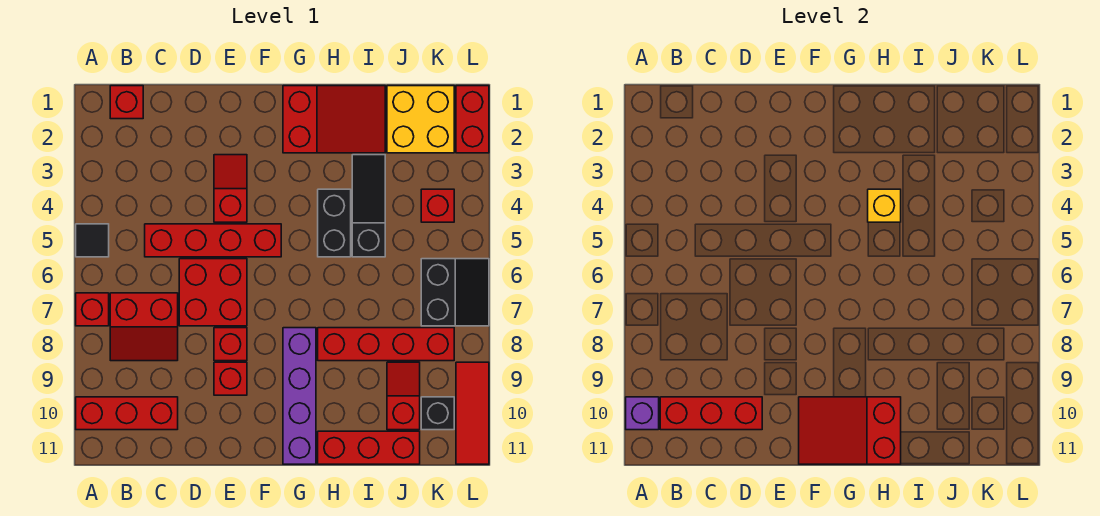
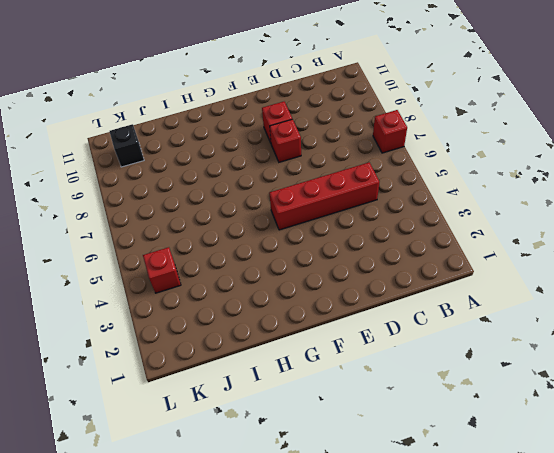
none -> black 1x1 tile [76,224,109,257]
none -> red 1x3 brick [76,397,178,430]
none -> red 1x1 brick [110,86,143,119]

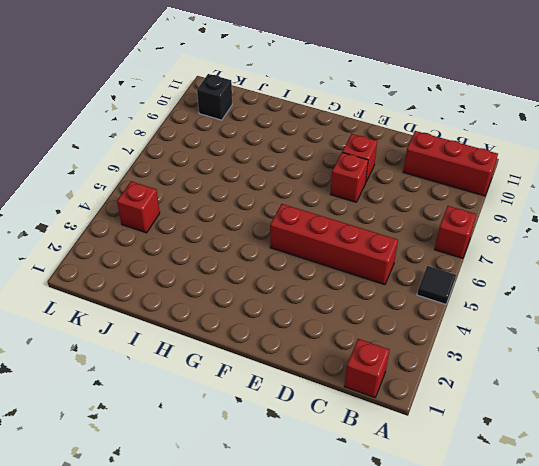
none -> red 2x2 slope [110,293,178,361]
none -> red 2x2 brick [179,259,247,326]
none -> red 1x2 slope [214,155,247,222]

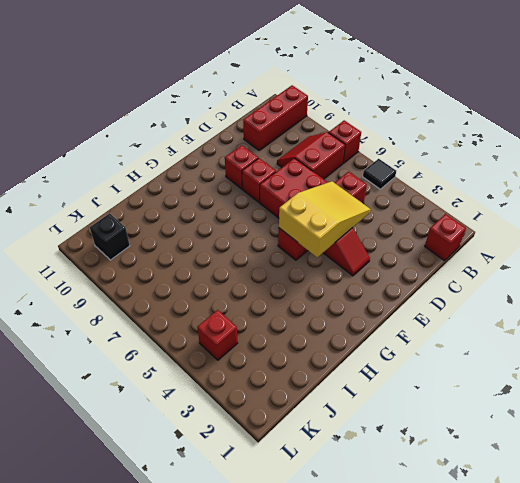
yellow 2x3 slope [279,181,371,257] -> none
none -> red 2x3 slope [283,86,385,153]
none -> purple 1x4 brick [283,328,316,464]
none -> black 1x2 brick [318,189,351,257]

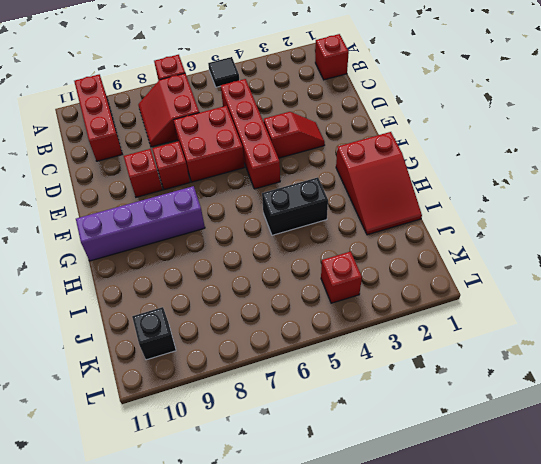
none -> red 1x4 brick [318,328,454,361]
none -> red 1x3 brick [318,431,420,464]
none -> black 1x3 slope [352,155,385,257]

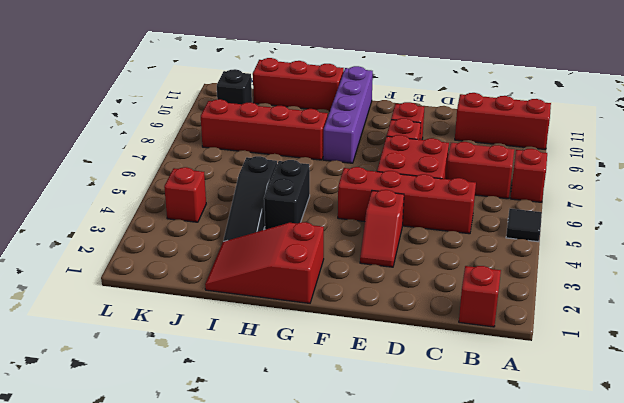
none -> yellow 2x2 brick [387,86,454,153]
none -> red 1x2 slope [387,362,420,430]
none -> black 2x2 slope [421,259,489,326]

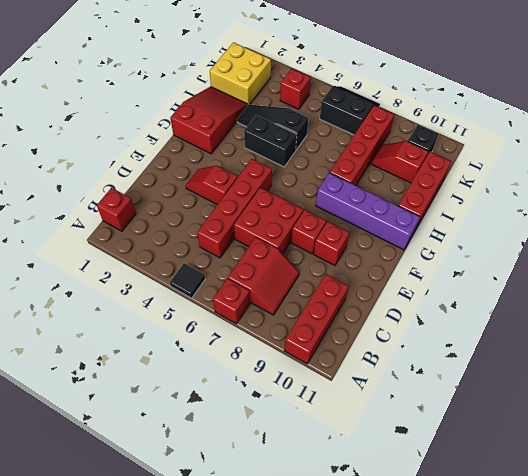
none -> red 1x2 brick [456,86,489,153]
none -> red 1x3 tile [456,362,489,464]
none -> purple 1x1 brick [626,397,659,430]

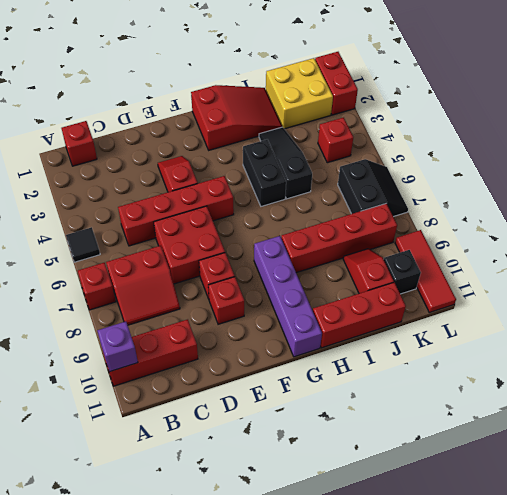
none -> red 1x3 brick [660,397,762,430]
none -> red 2x3 slope [799,397,901,464]
none -> yellow 1x1 brick [868,189,901,222]

